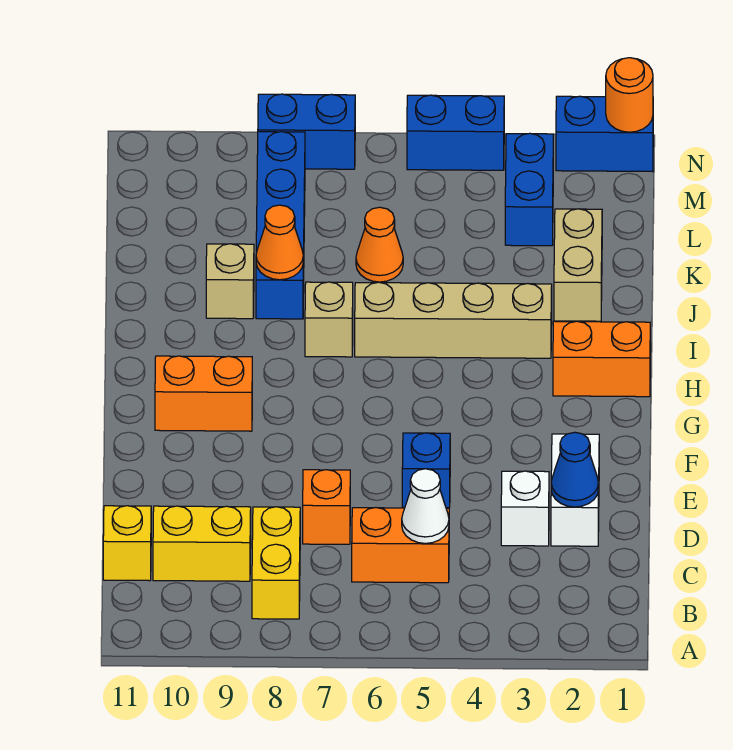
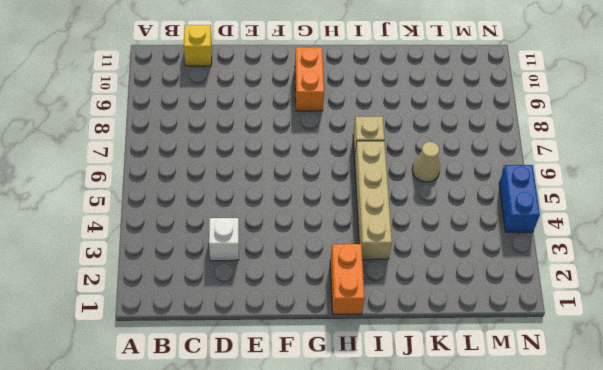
tan 1x1 cone [412,142,440,182] -> orange 1x1 cone [356,207,403,282]
none -> yellow 1x2 brick [252,507,300,619]
none -> orange 1x2 brick [352,508,449,583]
none -> yellow 1x2 brick [153,506,251,581]

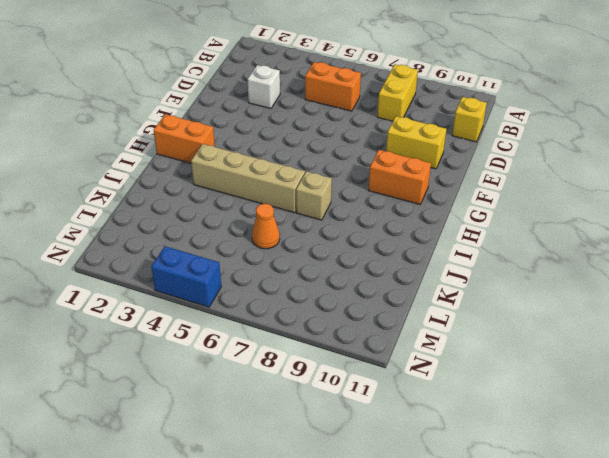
yellow 1x2 brick [386,116,446,169] -> yellow 1x2 brick moved to [153,506,251,581]
none -> white 1x2 brick [551,434,599,546]
none -> orange 1x1 brick [303,470,350,544]
none -> blue 1x1 brick [402,433,450,508]

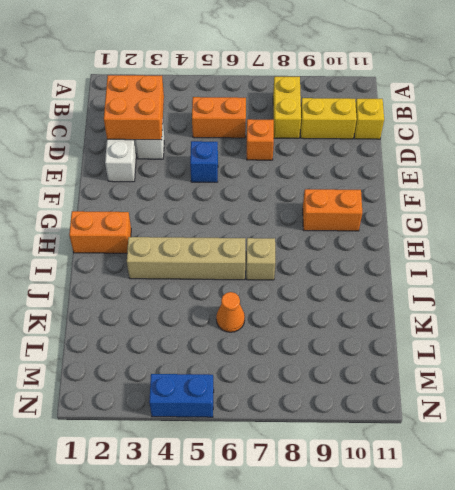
orange 2x2 brick [104,75,164,140] -> blue 1x1 cone [551,432,599,507]
none -> tan 1x2 brick [554,209,602,321]
none -> blue 1x4 brick [256,132,305,319]
none -> tan 1x1 brick [206,244,254,319]

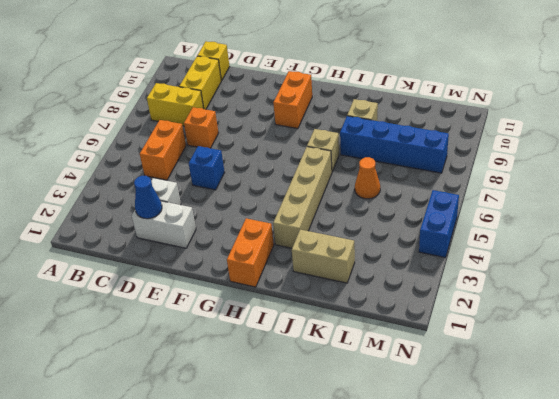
none -> blue 1x2 brick [505,133,553,246]
none -> blue 1x2 brick [556,96,653,172]
none -> blue 1x2 brick [258,94,355,169]

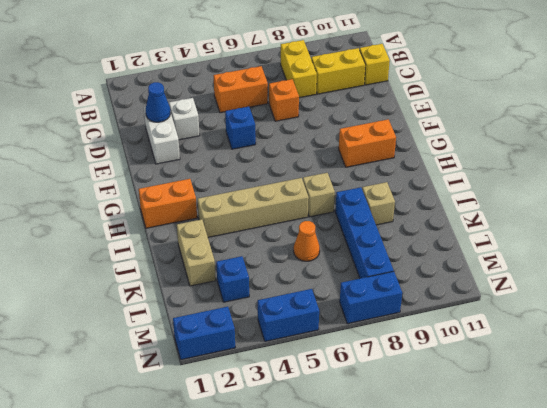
blue 1x1 brick [216,256,249,302] -> blue 1x2 brick [505,133,553,246]
none -> white 1x1 cone [402,469,449,543]
none -> orange 1x1 cone [256,205,303,280]
none -> orange 1x1 round brick [606,58,653,132]

